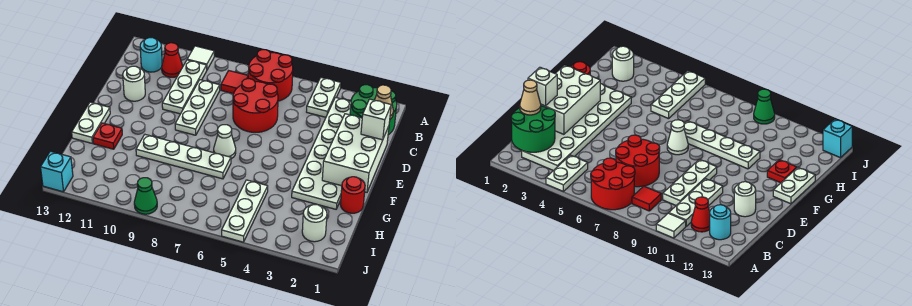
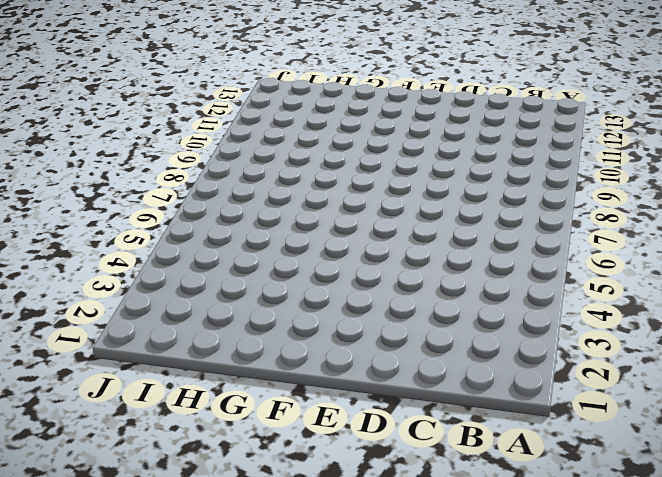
none -> white 1x2 plate [307,78,341,117]
none -> red 2x2 round brick [248,50,293,101]
none -> white 1x1 tile [187,46,214,70]

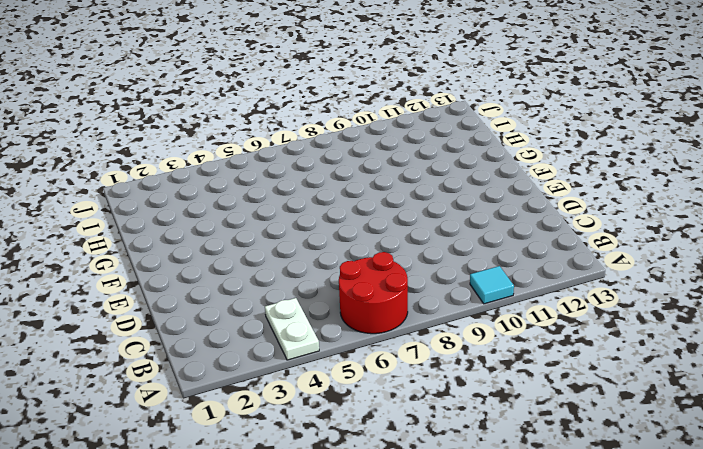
cyan 1x1 tile [470,266,514,304] -> white 1x1 tile [187,46,214,70]
none -> white 2x6 plate [292,97,351,209]
none -> red 1x1 tile [221,71,248,94]
none -> white 1x3 plate [162,60,207,114]

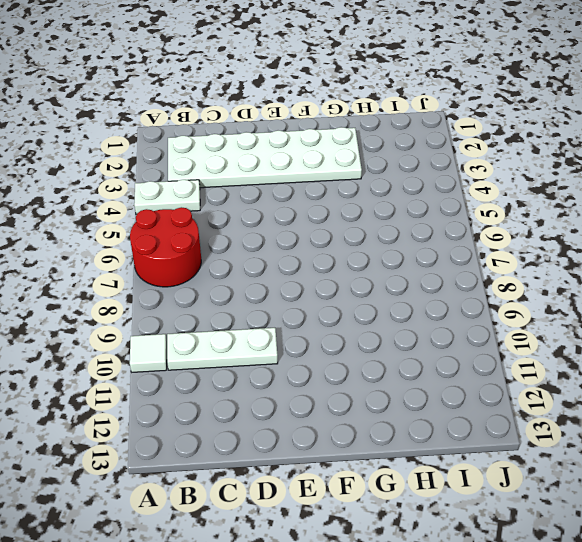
none -> red 1x1 tile [221,71,248,94]
none -> red 1x1 cone [162,43,183,77]
none -> cyan 1x1 round brick [140,38,162,72]

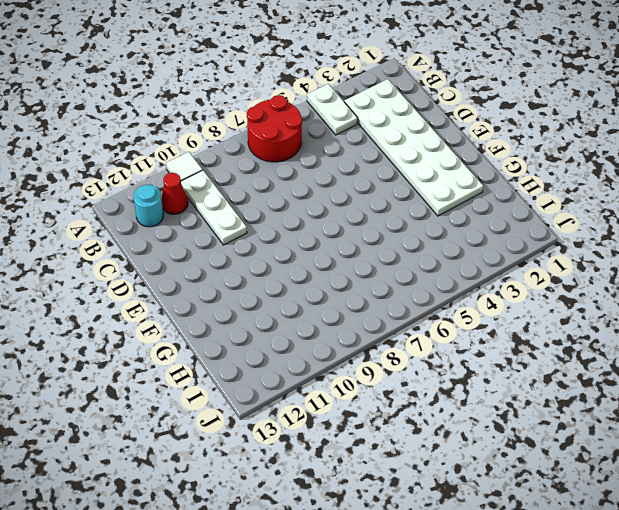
none -> red 1x1 tile [221,71,248,94]
none -> red 2x2 round brick [233,79,278,132]
none -> white 1x3 plate [175,80,220,135]

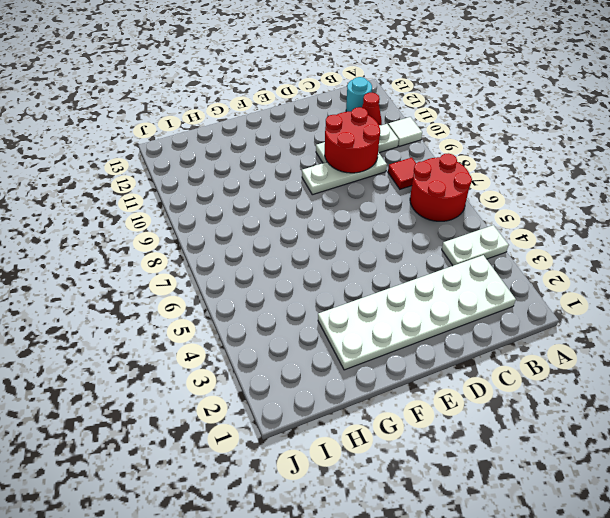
red 2x2 round brick [325,107,380,173] -> red 2x2 round brick moved to [233,79,278,132]
none -> white 1x1 round brick [123,66,145,101]
none -> white 1x1 cone [214,125,236,159]
none -> white 1x2 plate [72,102,110,143]

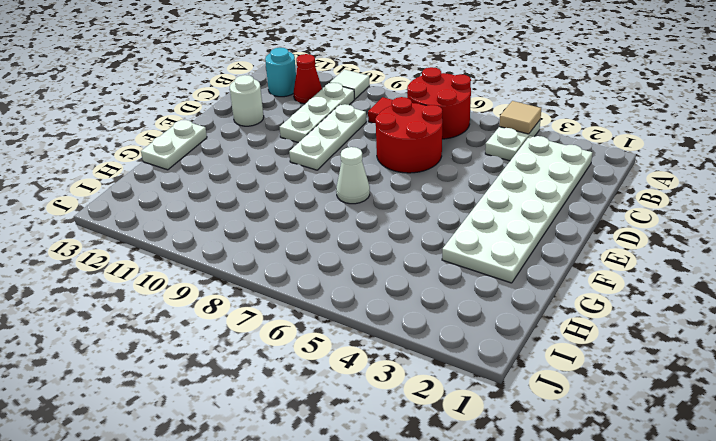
tan 1x1 tile [499,101,541,134] -> none
none -> red 1x1 round brick [340,177,365,213]
none -> white 1x4 plate [136,135,231,179]
none -> red 1x1 plate [93,123,122,149]

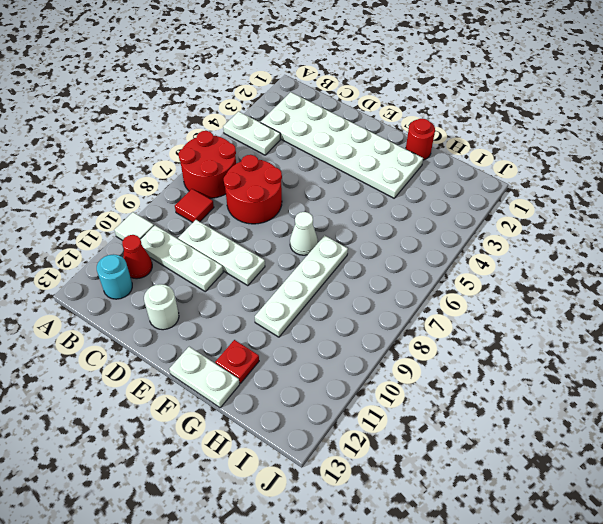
none -> white 1x3 plate [222,180,268,242]
none -> white 1x1 round brick [302,205,327,242]
none -> green 1x1 cone [134,178,157,214]

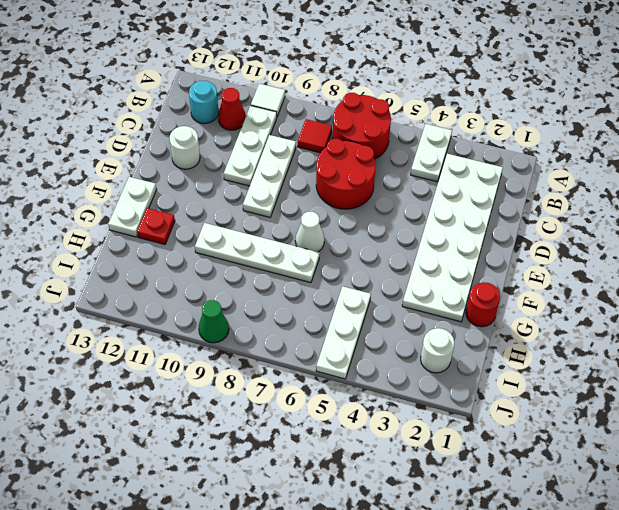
none -> cyan 1x1 brick [41,151,73,192]
none -> green 2x2 round brick [350,85,397,135]
none -> white 2x3 brick [322,114,389,192]

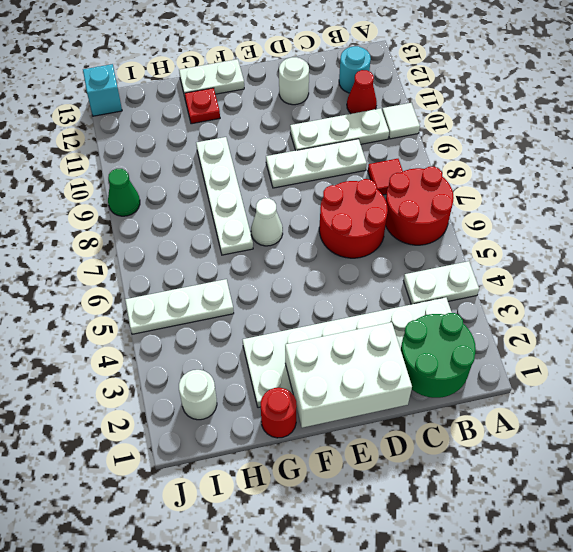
none -> tan 1x1 cone [375,85,393,119]
none -> white 1x1 brick [361,99,391,140]

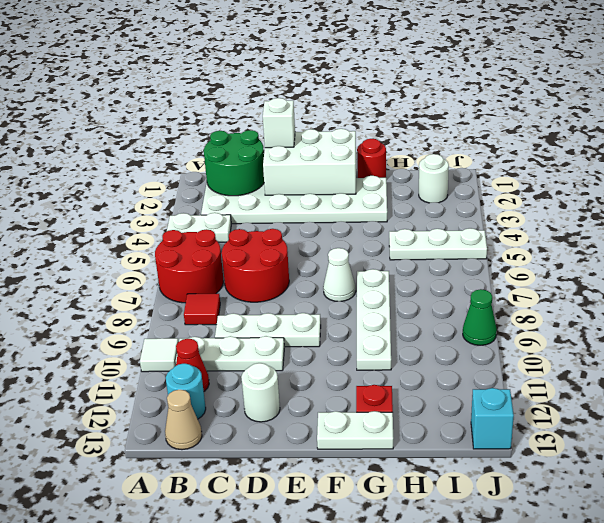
tan 1x1 cone [165,390,202,450] -> tan 1x1 cone moved to [375,85,393,119]

